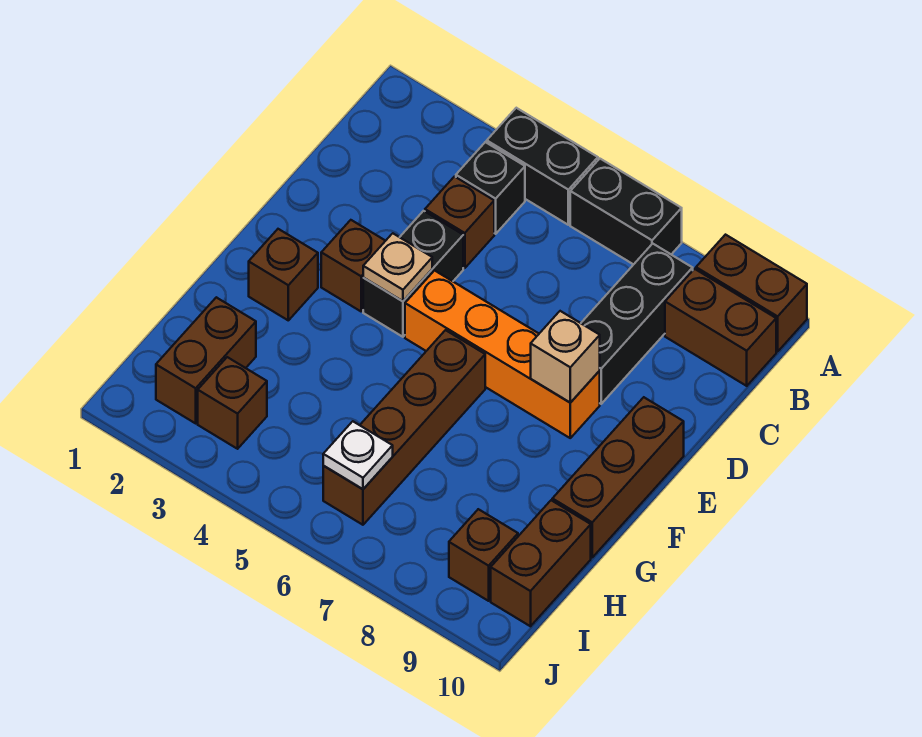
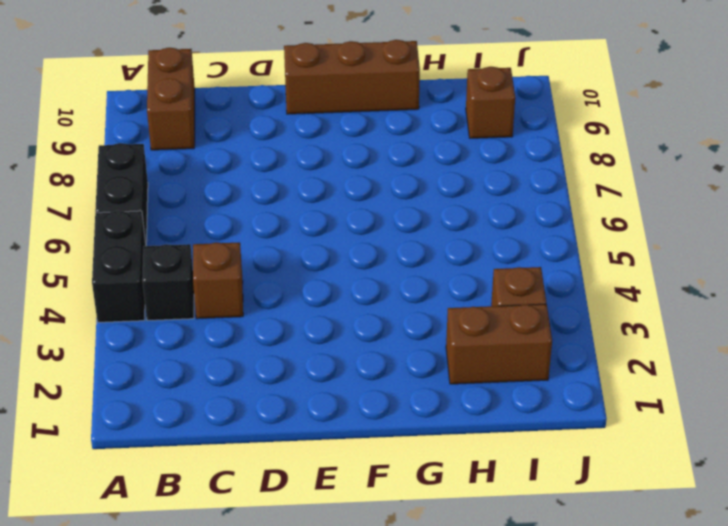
none -> brown 1x2 brick [696,235,807,352]
none -> black 1x3 brick [581,244,693,404]
none -> black 1x2 brick [363,211,463,337]

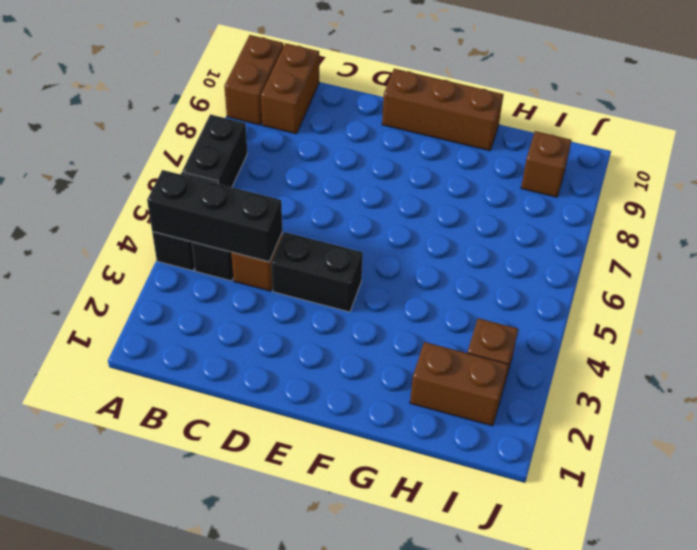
black 1x3 brick [147,170,282,262] -> black 1x3 brick moved to [581,244,693,404]
none -> brown 1x1 brick [321,220,385,311]
none -> orange 1x4 brick [405,271,600,438]
none -> brown 1x1 brick [249,229,318,320]

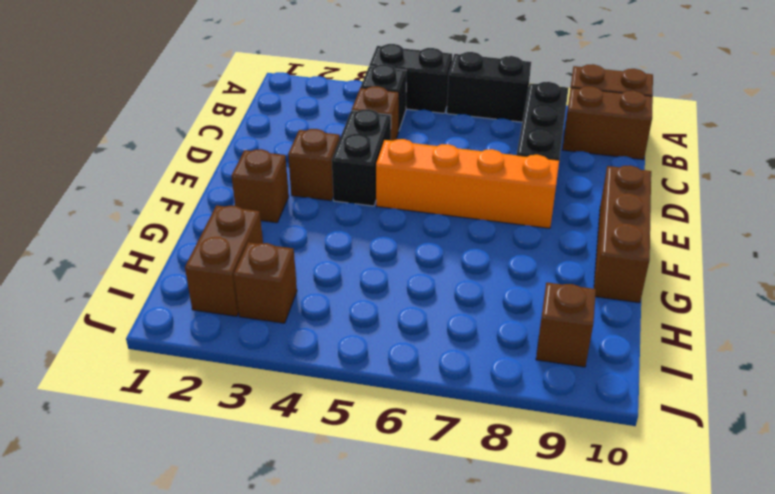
none -> brown 1x4 brick [323,330,485,525]
none -> brown 1x2 brick [491,500,591,626]
none -> tan 1x1 plate [363,233,432,301]

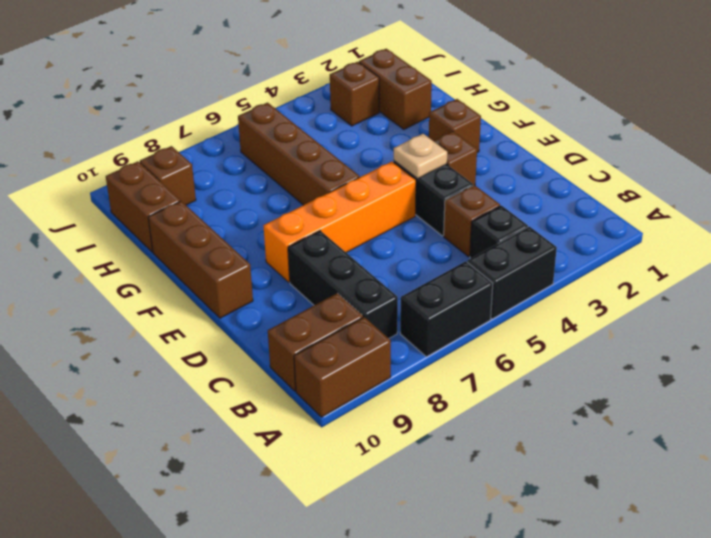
none -> tan 1x1 brick [531,311,600,403]
none -> white 1x1 plate [323,421,393,489]

